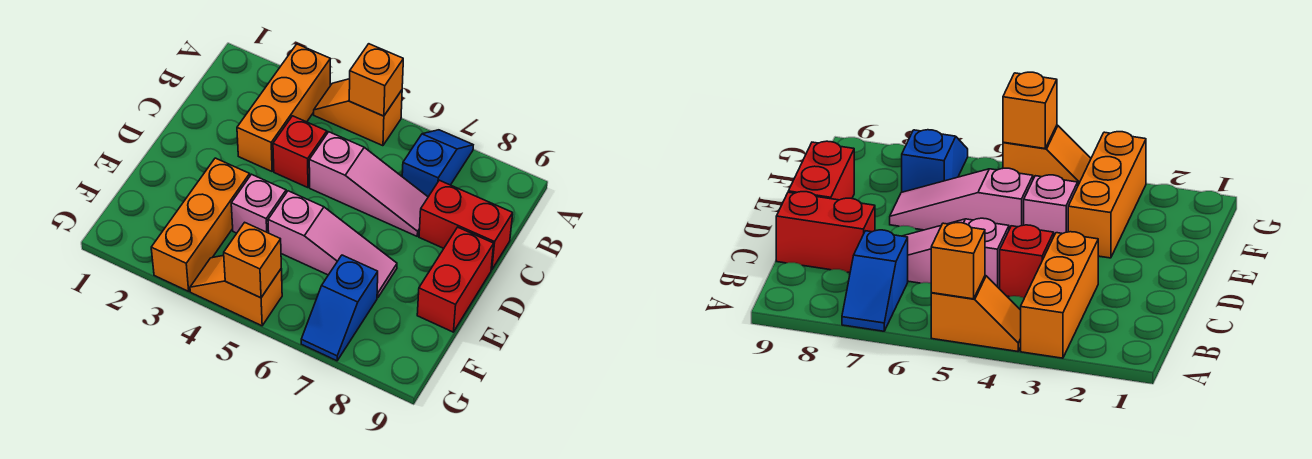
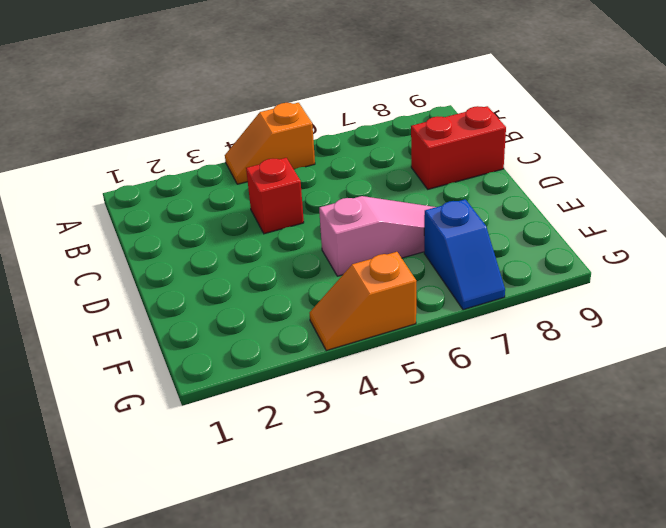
none -> orange 1x3 brick [237,44,330,171]
none -> blue 1x2 slope [402,130,473,197]
none -> pink 1x3 slope [309,132,428,236]

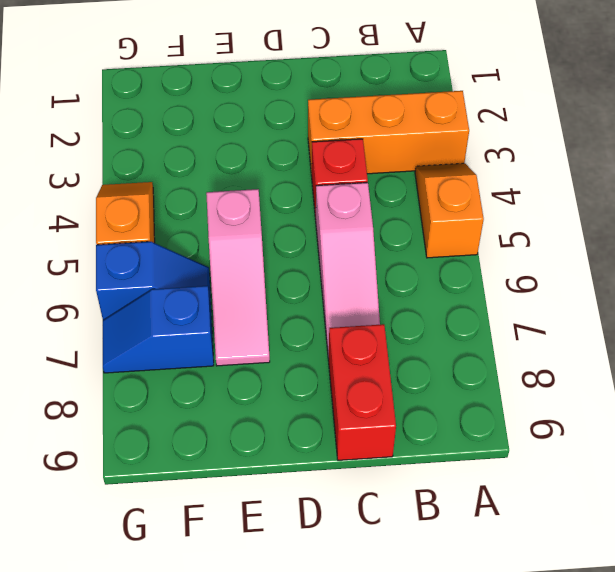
blue 1x2 slope [96,242,211,320] -> blue 1x2 slope moved to [402,130,473,197]
none -> red 1x2 brick [417,227,494,332]
none -> orange 1x3 brick [151,158,250,291]
none -> pink 1x1 brick [231,174,286,233]

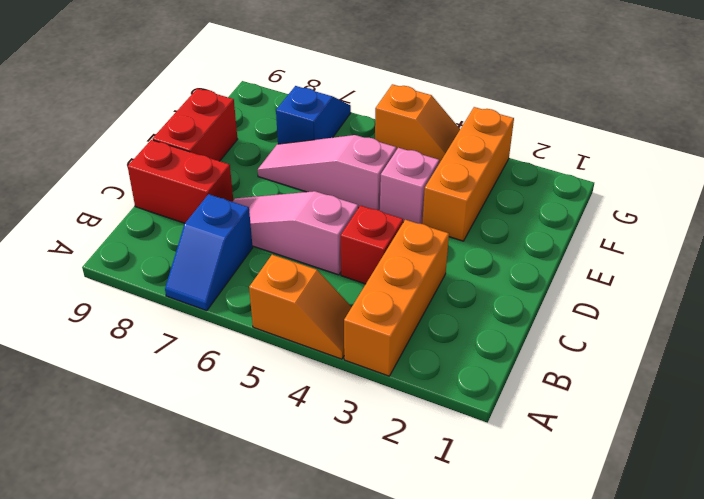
none -> orange 1x1 brick [349,44,403,116]
none -> orange 1x1 brick [224,222,281,298]

